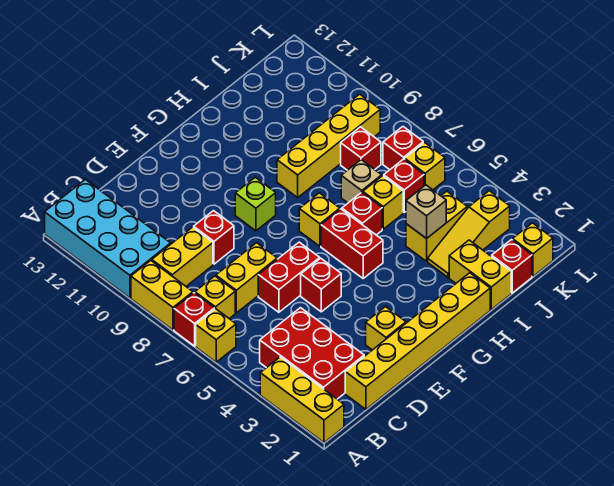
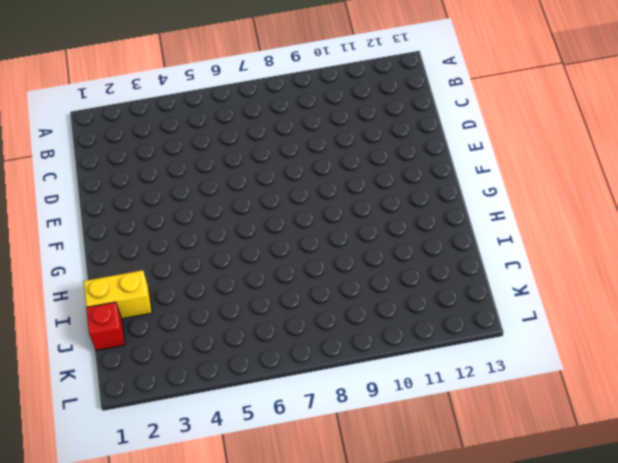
none -> yellow 1x3 brick [260,357,344,443]
none -> yellow 1x1 brick [196,309,236,362]
none -> red 1x1 brick [174,293,215,346]
none -> yellow 1x2 brick [131,261,193,330]

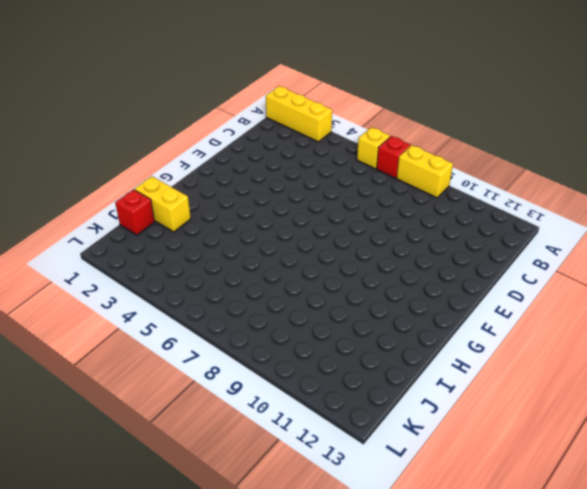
none -> cyan 2x4 brick [45,179,171,298]
none -> red 2x3 brick [260,308,364,399]
none -> yellow 1x1 brick [195,276,235,319]
none -> yellow 1x2 brick [152,227,213,286]

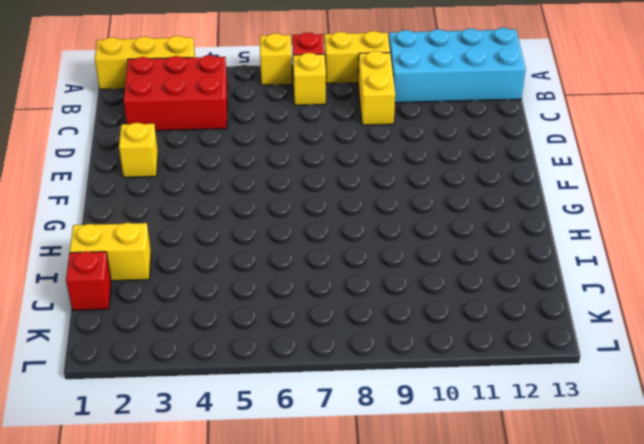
none -> yellow 1x6 brick [345,273,490,409]
none -> yellow 1x2 brick [216,243,277,313]
none -> red 1x2 brick [258,242,320,312]
none -> red 1x1 brick [194,211,234,264]

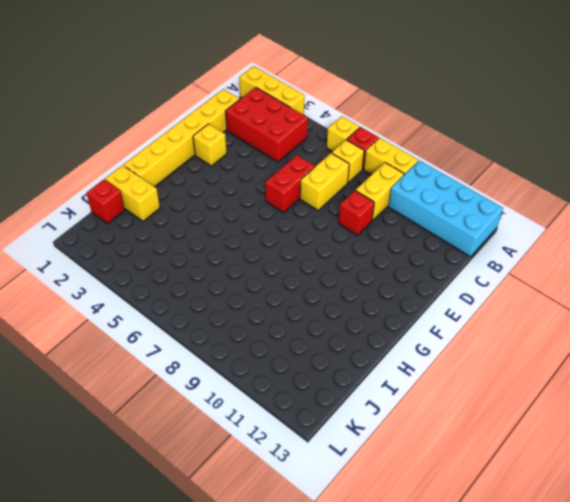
none -> red 1x1 brick [301,258,341,312]
none -> lime 1x1 brick [235,177,276,231]
none -> red 1x2 brick [321,209,383,278]
none -> yellow 1x1 brick [299,193,340,246]

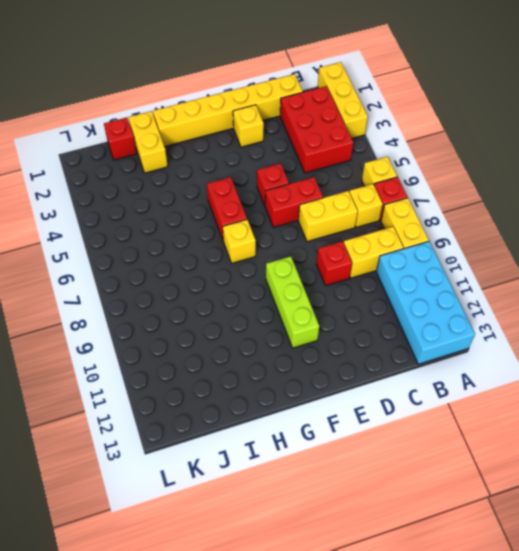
lime 1x3 brick [266,256,319,348] -> lime 1x1 brick [235,177,276,231]
none -> red 1x1 brick [342,192,382,235]
none -> yellow 1x4 brick [277,94,380,197]
none -> yellow 1x3 slope [428,191,510,277]
none -> yellow 1x2 brick [406,191,467,261]

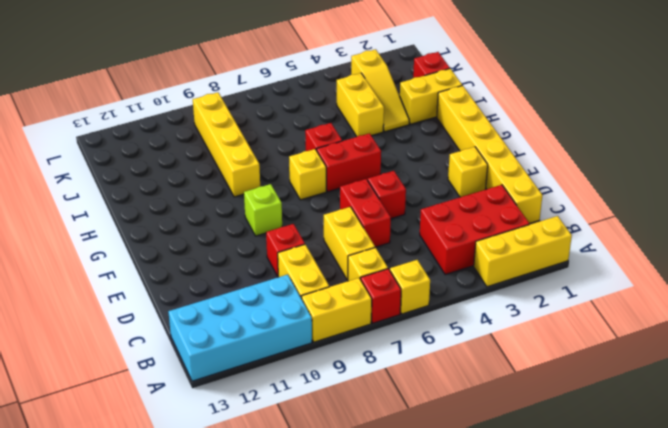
none -> yellow 1x1 brick [363,176,403,229]
none -> tan 1x1 brick [341,160,382,203]
none -> red 1x1 brick [384,159,424,212]
none -> red 1x1 brick [341,127,381,170]

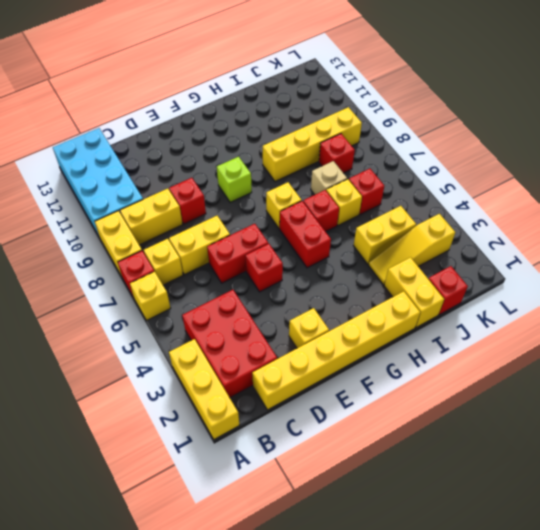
none -> yellow 1x1 brick [513,223,553,276]
none -> yellow 1x1 brick [405,143,445,190]
none -> red 1x1 brick [383,127,423,170]
none -> tan 1x1 brick [406,185,446,239]

